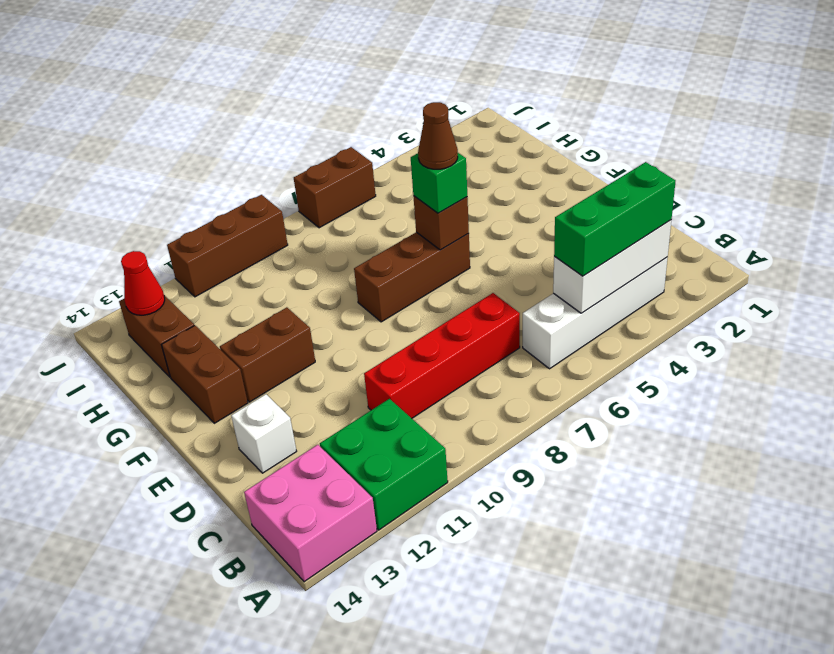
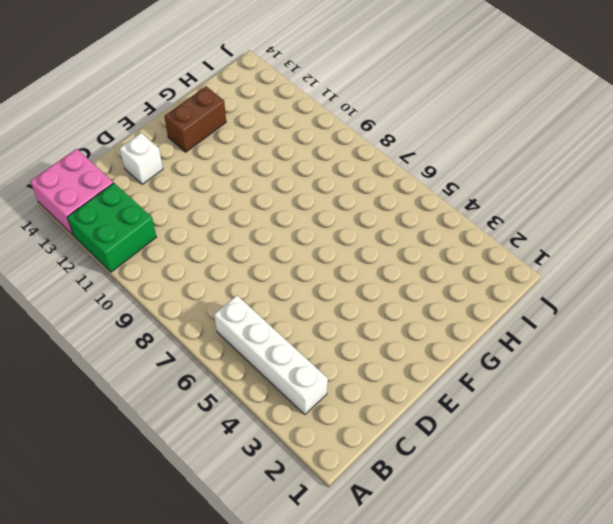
none -> red 1x4 brick [364,293,520,418]
none -> brown 1x3 brick [354,232,470,322]
none -> brown 1x2 brick [220,307,315,402]

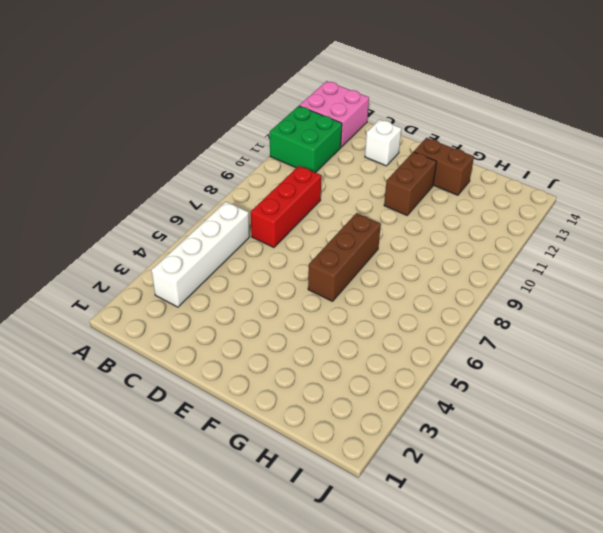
red 1x3 brick [251,166,321,248] -> red 1x4 brick [364,293,520,418]
none -> brown 1x2 brick [119,295,194,377]
none -> brown 1x2 brick [294,147,376,228]
none -> brown 1x3 brick [167,195,288,297]

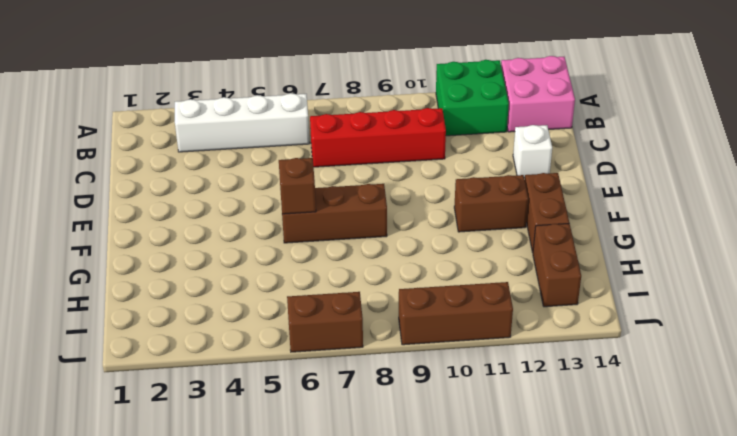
none -> white 1x3 brick [553,220,671,313]
none -> red 1x1 cone [121,251,165,315]
none -> green 1x3 brick [554,162,675,276]

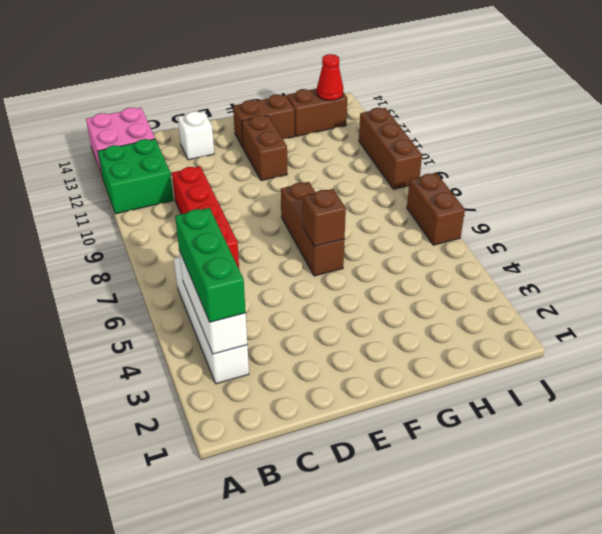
none -> green 1x1 brick [411,153,467,213]
none -> brown 1x1 cone [418,102,458,169]

